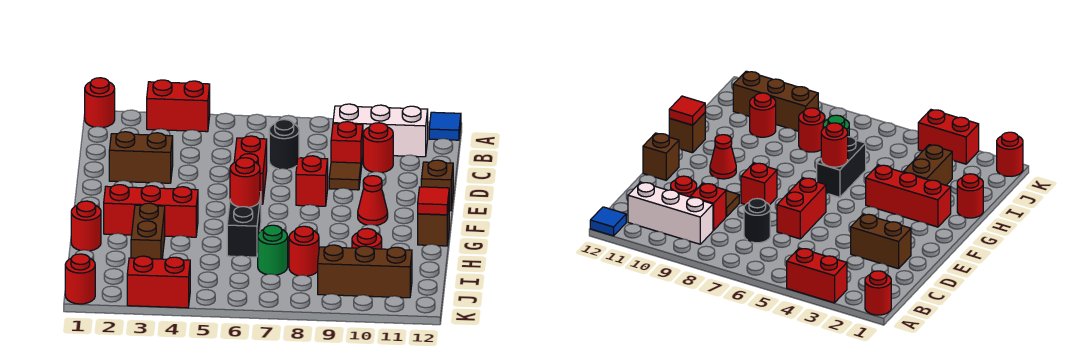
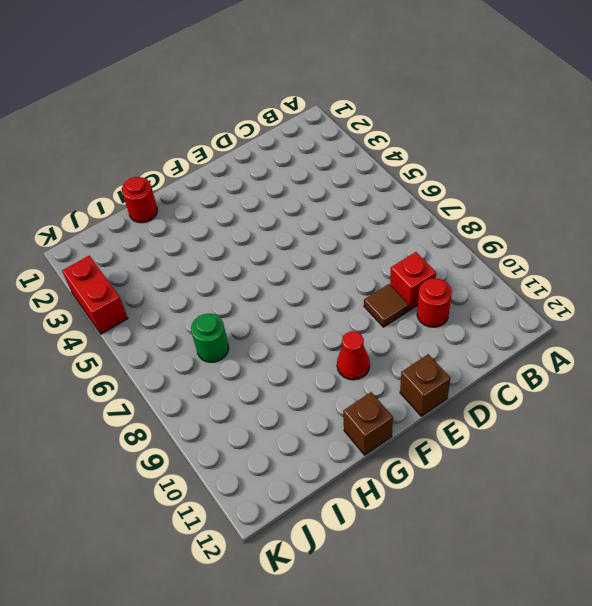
none -> red 1x1 round brick [85,78,115,128]
none -> red 1x2 brick [147,80,210,132]
none -> blue 1x1 tile [429,112,461,140]

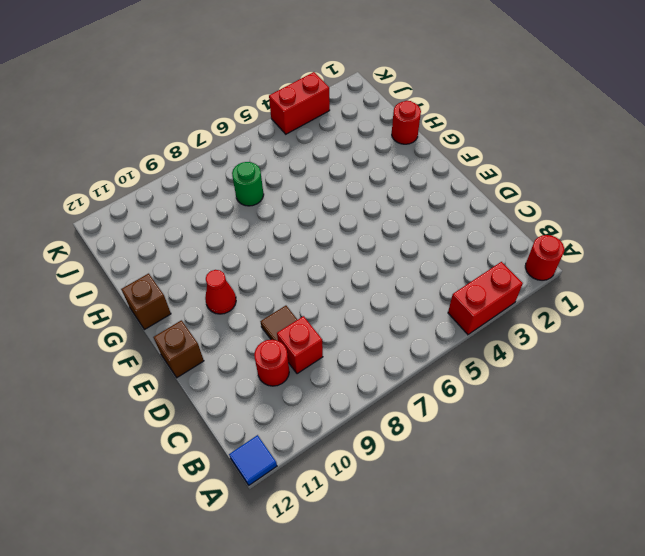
none -> white 1x3 brick [333,104,428,157]
none -> black 1x1 round brick [269,119,299,169]
none -> brown 1x2 brick [109,132,173,183]

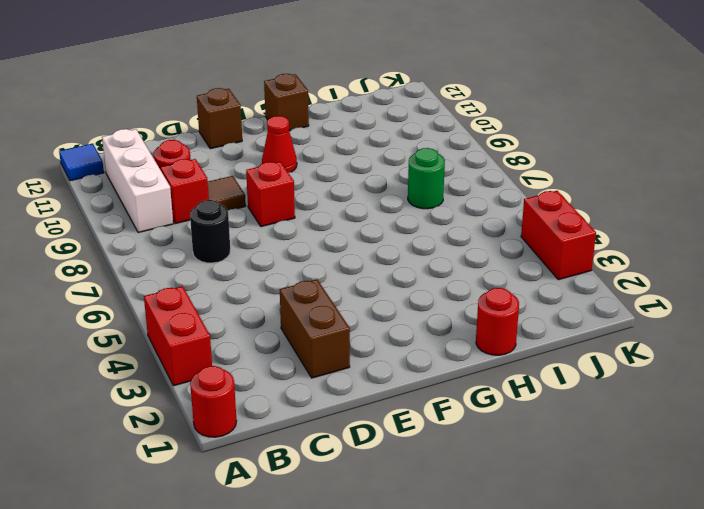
none -> red 1x2 brick [234,136,267,204]
none -> red 1x3 brick [104,185,198,237]
none -> black 1x2 brick [227,192,261,257]

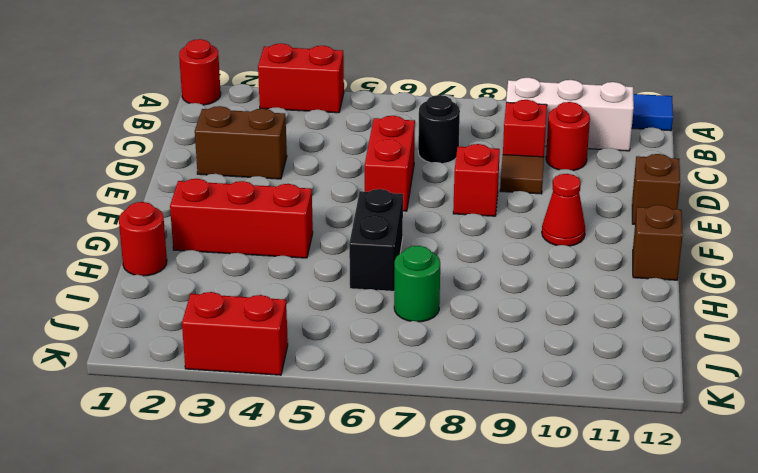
none -> brown 1x2 brick [131,203,165,259]
none -> red 1x1 round brick [289,226,319,276]
none -> red 1x1 round brick [352,228,382,249]

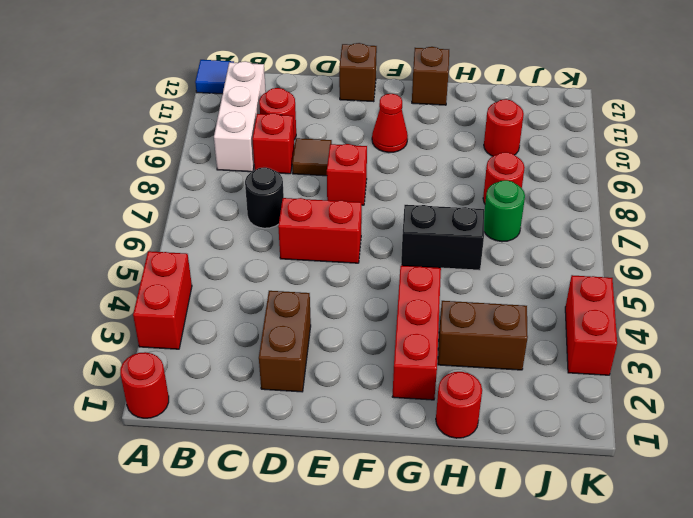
none -> brown 1x3 brick [318,245,412,298]
none -> red 1x1 round brick [65,254,95,304]
none -> red 1x1 round brick [230,158,260,207]

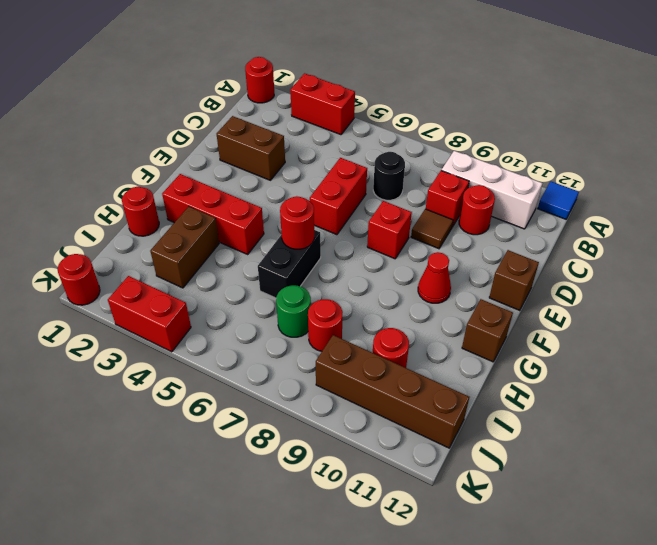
brown 1x4 brick [316,335,469,448] -> brown 1x3 brick [318,245,412,298]
none -> red 1x1 tile [418,187,449,215]

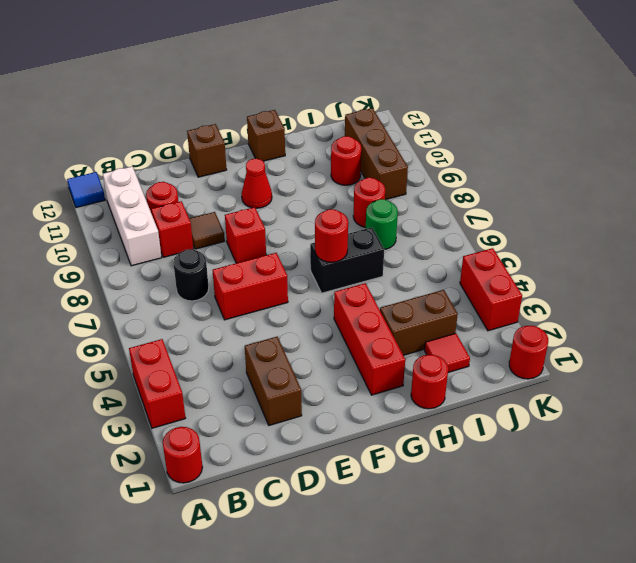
red 1x1 tile [425,333,470,372] -> red 1x1 tile moved to [418,187,449,215]

